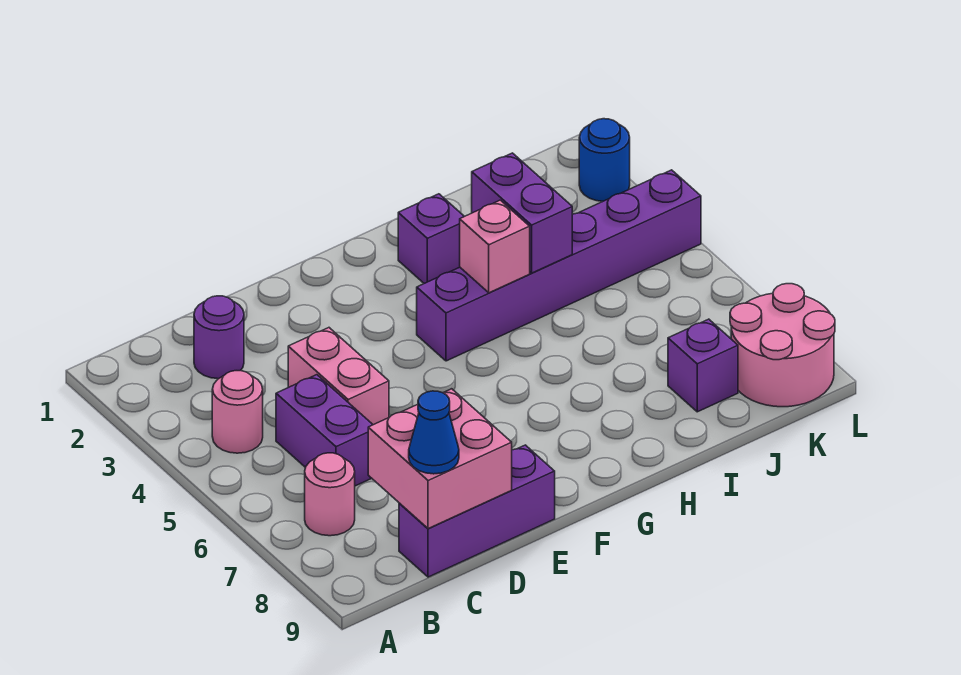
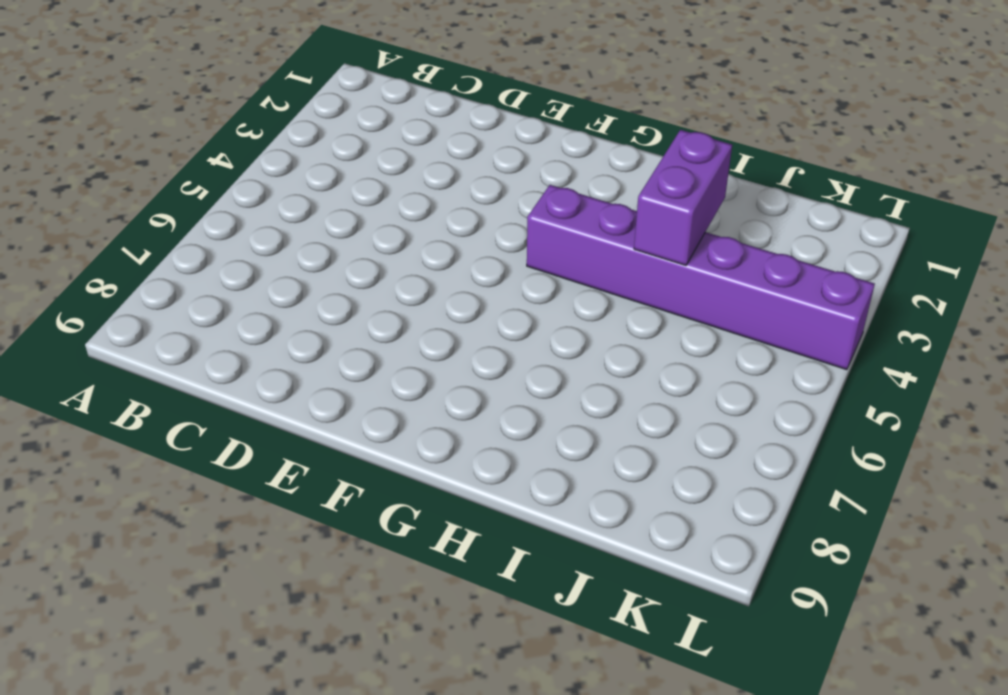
none -> pink 1x1 round brick [212,371,263,453]
none -> pink 1x1 round brick [305,453,355,536]
none -> purple 1x1 round brick [194,296,244,379]

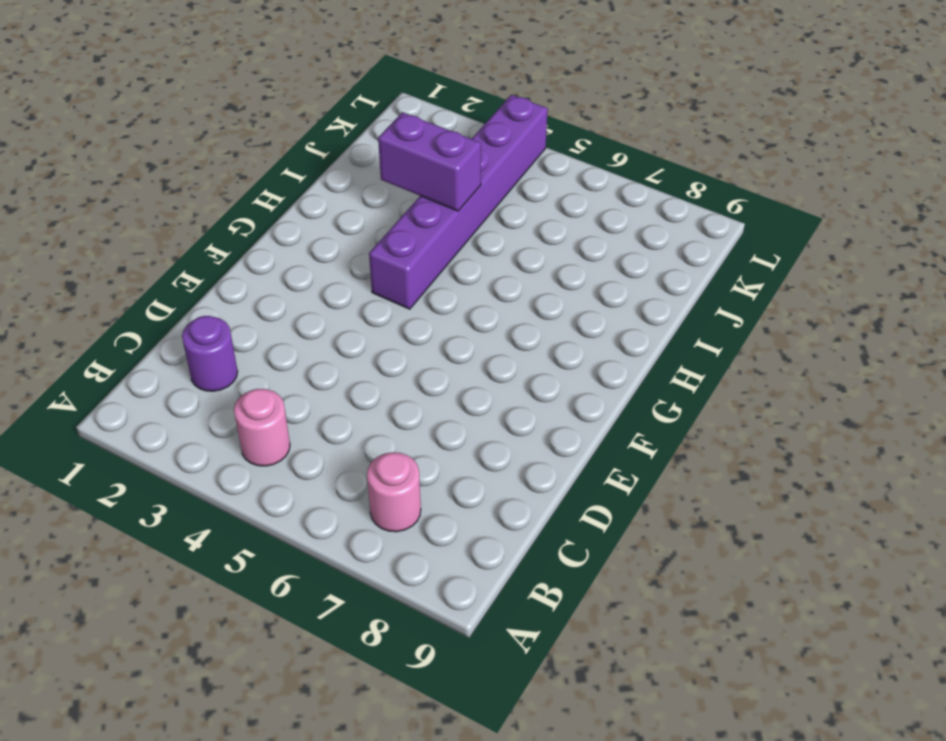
none -> purple 1x2 brick [276,375,373,486]
none -> purple 1x3 brick [399,445,555,577]
none -> pink 1x2 brick [288,328,389,425]

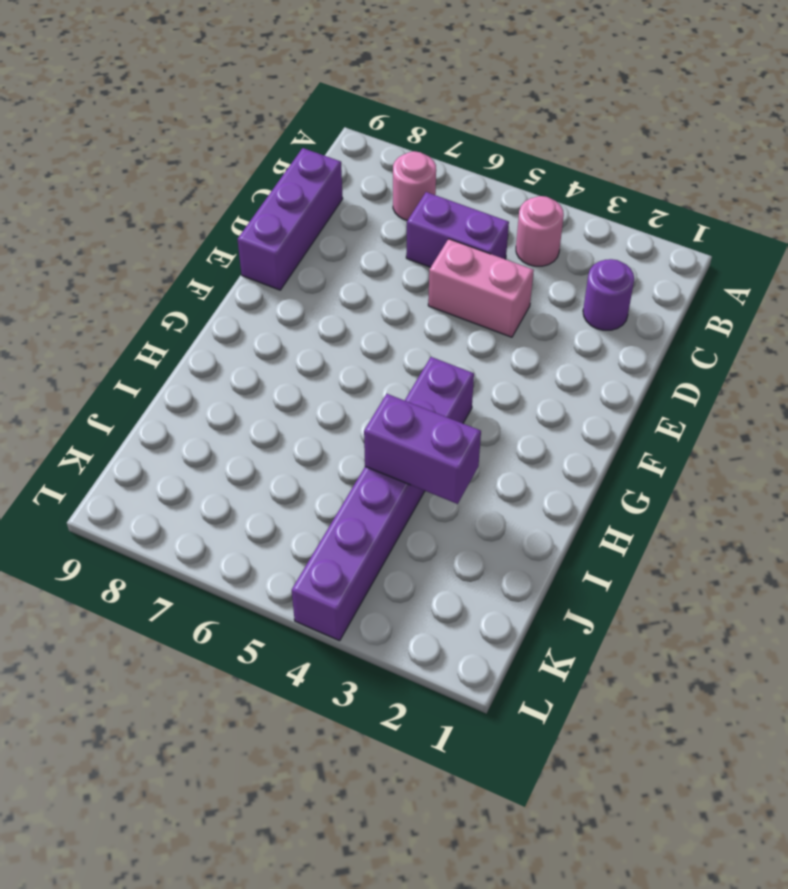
none -> purple 1x1 brick [398,194,464,283]
none -> purple 1x1 brick [668,319,738,412]
none -> pink 2x2 round brick [730,284,835,407]

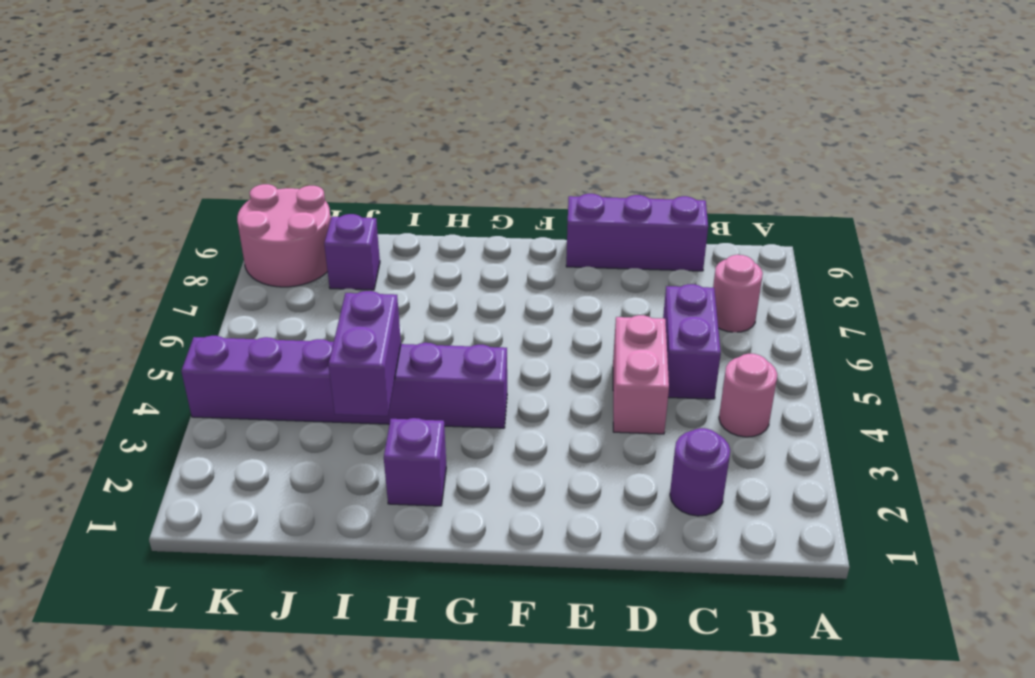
none -> blue 1x1 round brick [579,119,630,201]
none -> pink 2x2 brick [368,389,512,529]
none -> pink 1x1 brick [460,200,530,293]

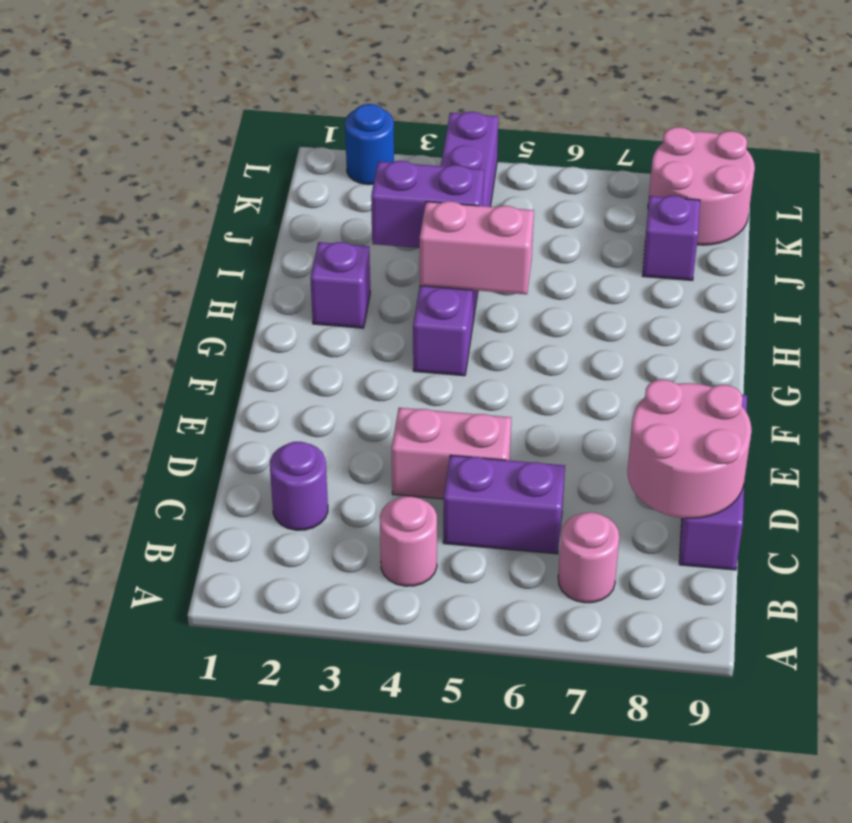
pink 2x2 round brick [628,380,752,518] -> pink 2x2 brick [368,389,512,529]
pink 1x2 brick [420,201,534,294] -> pink 1x1 brick [460,200,530,293]
none -> blue 1x1 cone [409,391,459,474]

